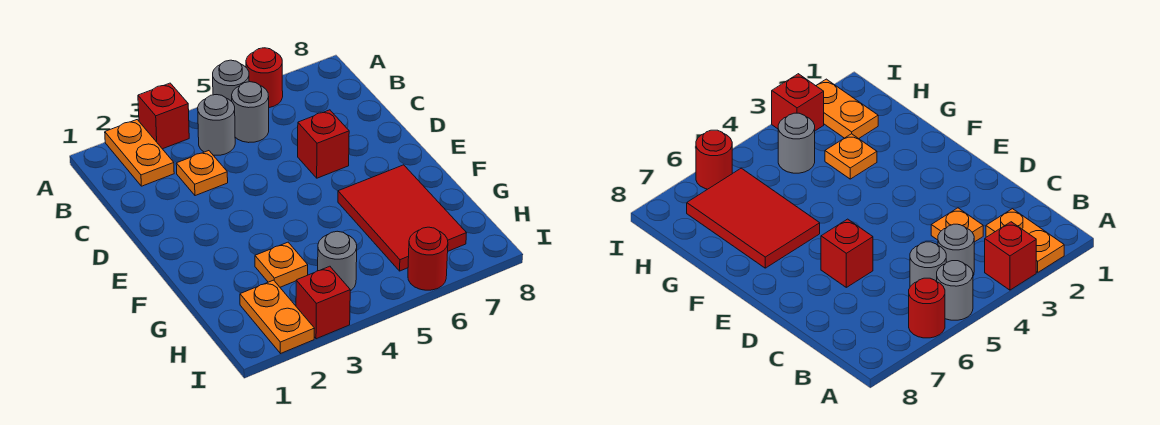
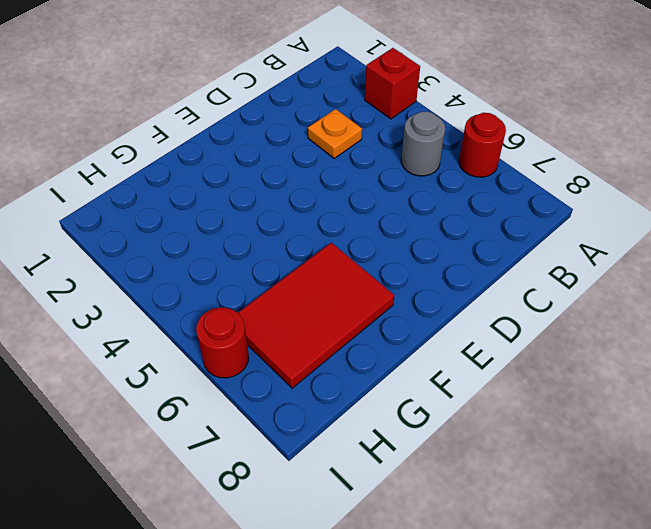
none -> orange 1x2 plate [105,120,174,186]
none -> grey 1x1 round brick [213,60,249,101]
none -> grey 1x1 round brick [198,95,235,155]

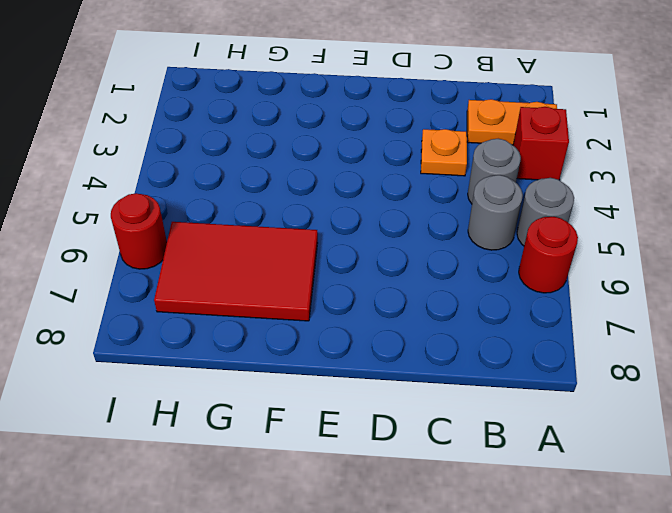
none -> red 1x1 brick [298,110,349,178]
none -> orange 1x1 plate [255,242,308,287]
none -> orange 1x2 plate [240,280,315,354]

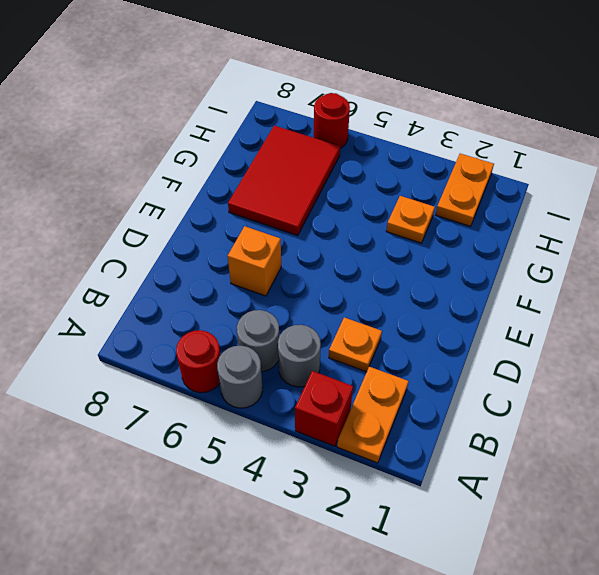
orange 1x1 brick [228,226,281,296] -> red 1x1 brick [298,110,349,178]
none -> grey 1x1 round brick [318,231,357,291]
none -> red 1x1 brick [296,266,350,339]

